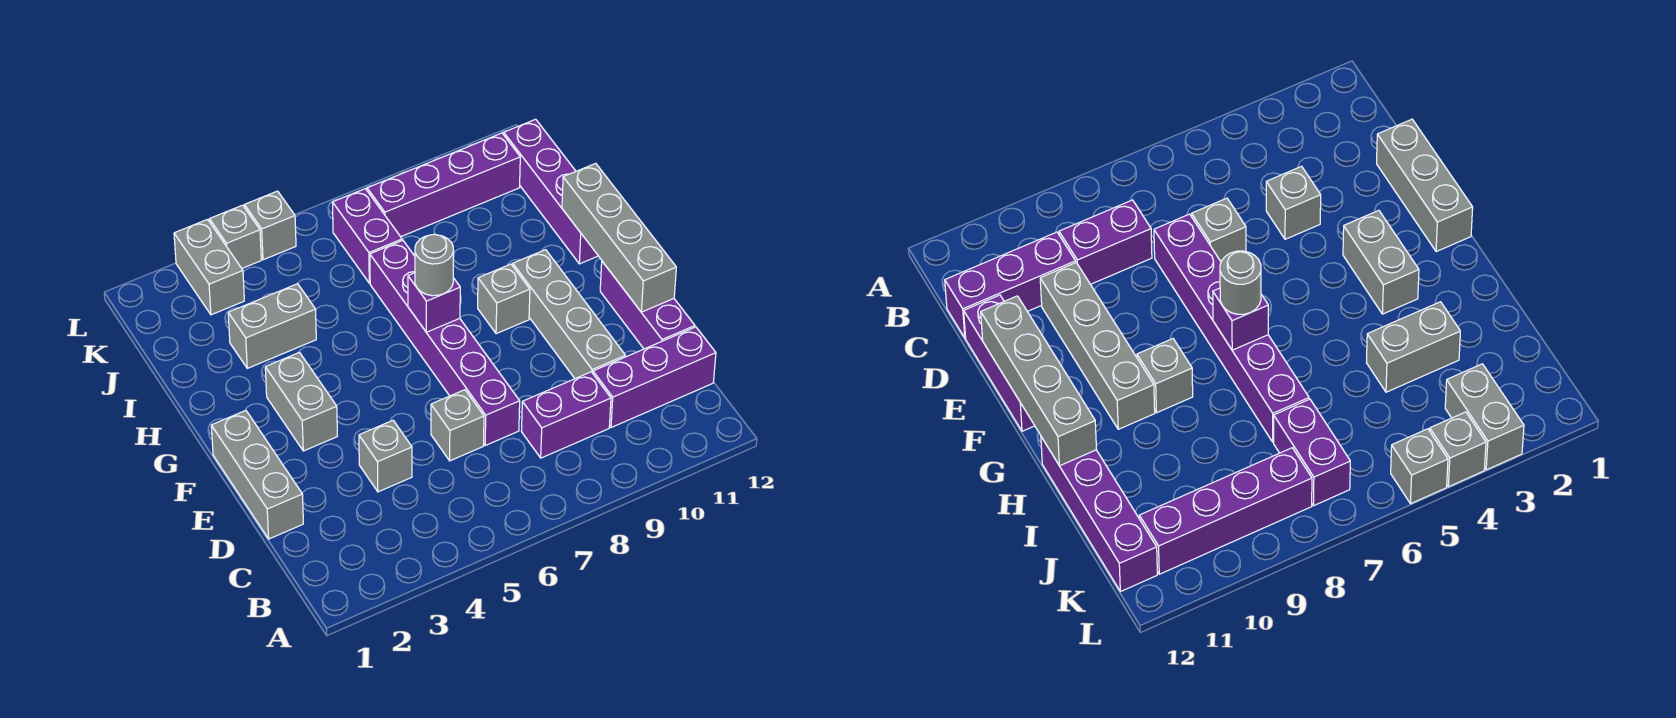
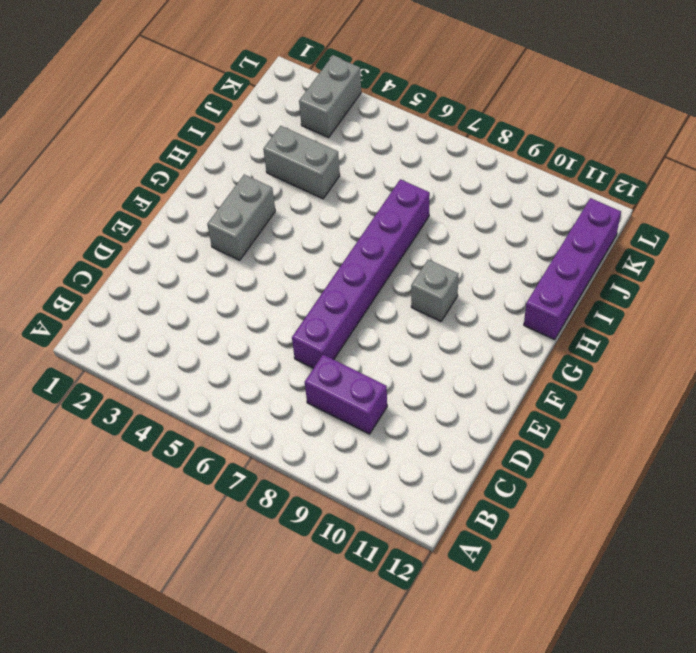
none -> purple 1x3 brick [593,327,716,428]
none -> grey 1x3 brick [211,410,303,539]
none -> grey 1x1 brick [359,420,412,492]

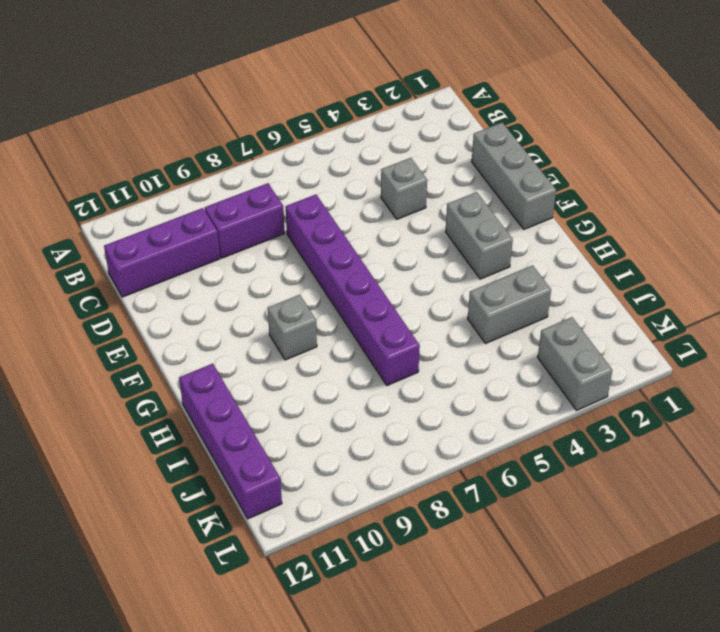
none -> grey 1x1 brick [431,390,484,461]
none -> grey 1x4 brick [513,250,625,379]
none -> purple 1x3 brick [600,261,695,349]

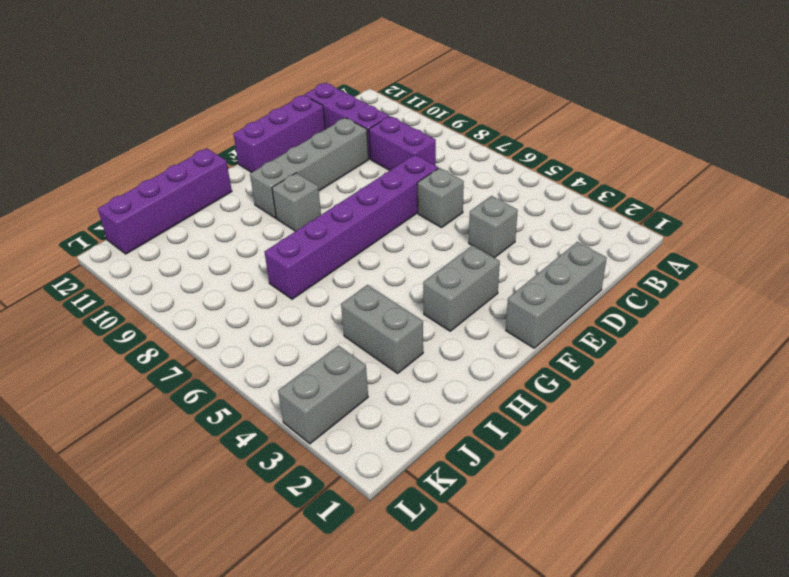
none -> purple 1x2 brick [332,189,402,283]
none -> purple 1x4 brick [367,133,520,237]
none -> grey 1x1 brick [209,205,261,268]

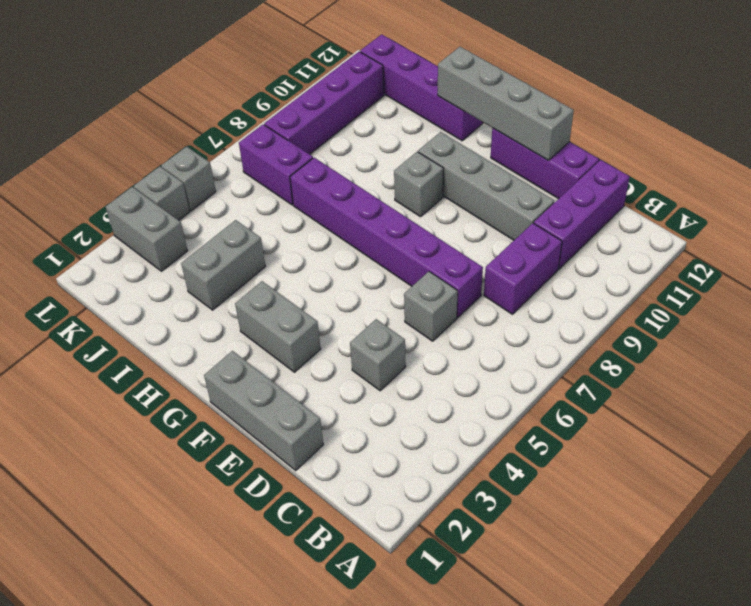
none -> purple 1x1 brick [408,273,460,332]
none -> grey 1x1 round brick [415,234,454,296]

